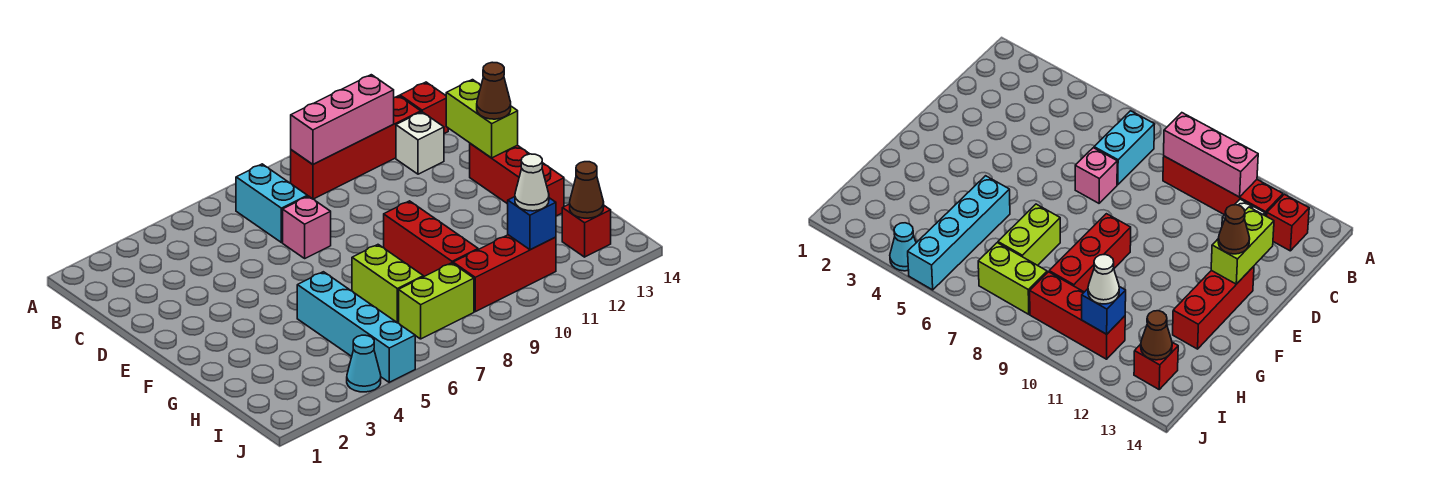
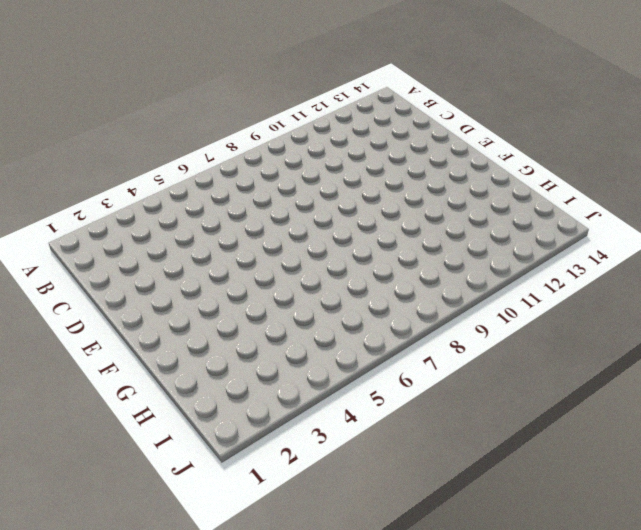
none -> cyan 1x2 brick [236,164,307,243]
none -> red 1x4 brick [291,96,421,199]
none -> red 1x1 brick [400,82,448,134]

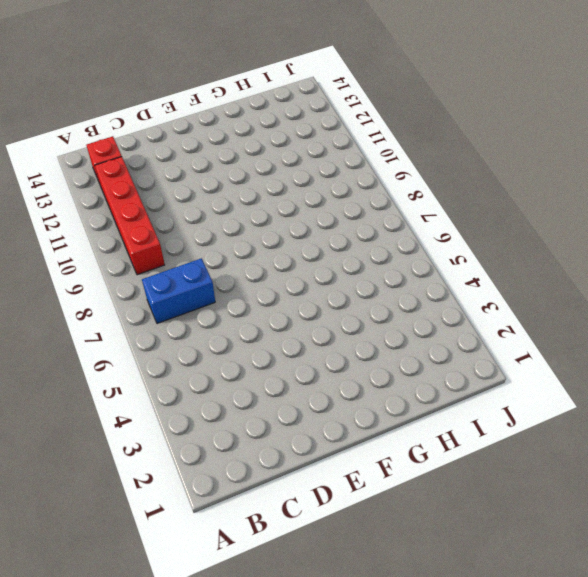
blue 1x2 brick [142,258,215,324] -> cyan 1x2 brick [236,164,307,243]
none -> white 1x1 brick [396,112,444,174]
none -> pink 1x1 brick [283,196,331,258]
none -> red 1x3 brick [470,144,564,216]

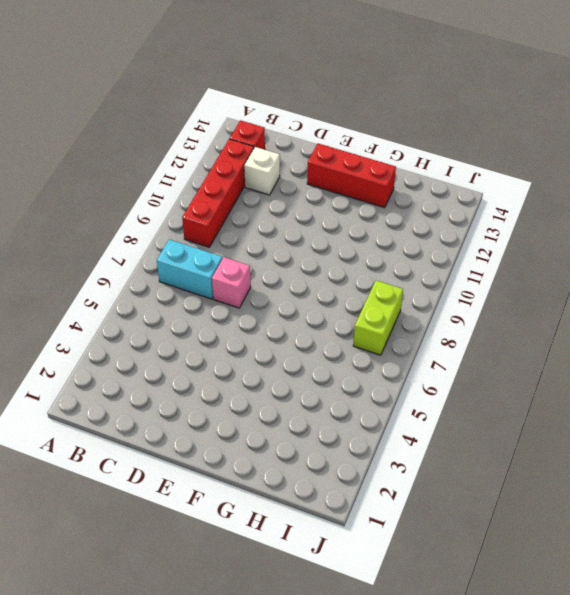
none -> red 1x3 brick [384,201,478,276]
none -> cyan 1x4 brick [297,272,415,382]
none -> lime 1x2 brick [352,245,423,323]

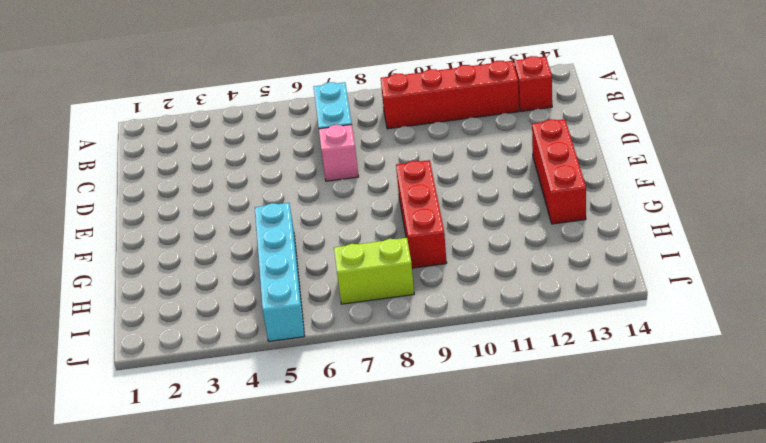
none -> white 1x1 brick [396,112,444,174]
none -> lime 1x2 brick [352,245,423,323]
none -> red 1x3 brick [453,235,556,312]

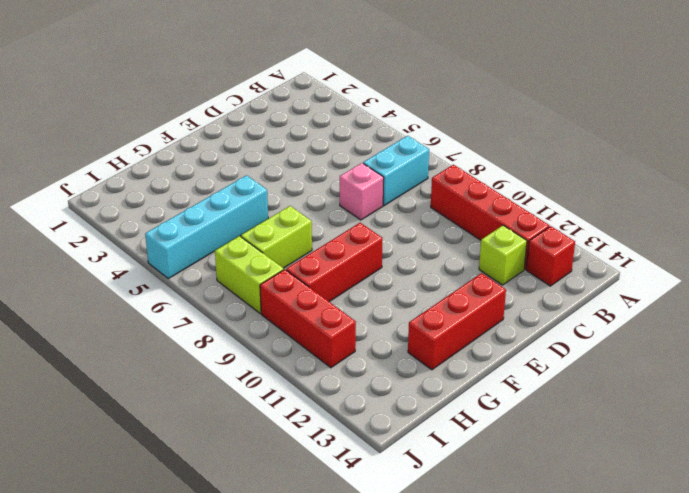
lime 1x1 brick [479,225,527,285] -> white 1x1 brick [396,112,444,174]
none -> red 1x1 brick [562,204,611,257]
none -> cyan 1x1 cone [347,335,381,392]
none -> pink 1x3 brick [291,75,394,164]

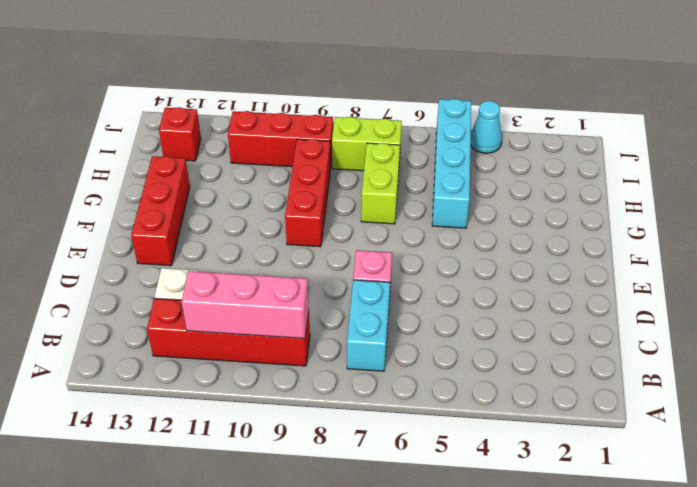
none -> red 1x1 brick [400,82,448,134]
none -> lime 1x2 brick [446,80,518,158]
none -> blue 1x1 brick [508,197,556,250]

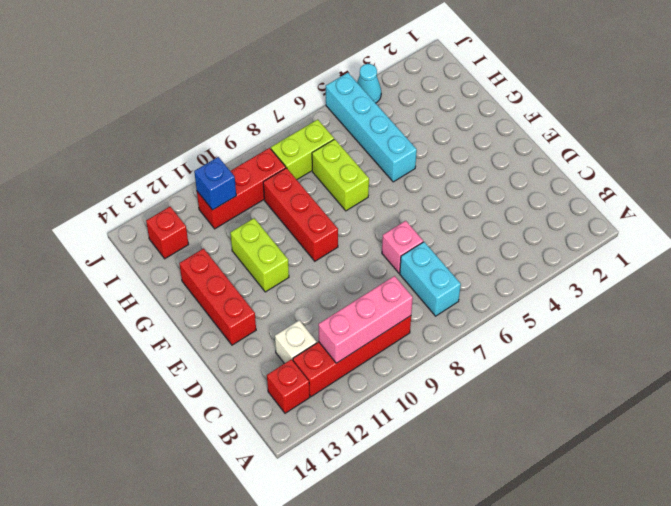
lime 1x2 brick [230,218,289,292] -> lime 1x2 brick moved to [446,80,518,158]
none -> brown 1x1 cone [570,162,604,218]
none -> brown 1x1 cone [477,62,511,119]
none -> white 1x1 cone [515,154,549,211]

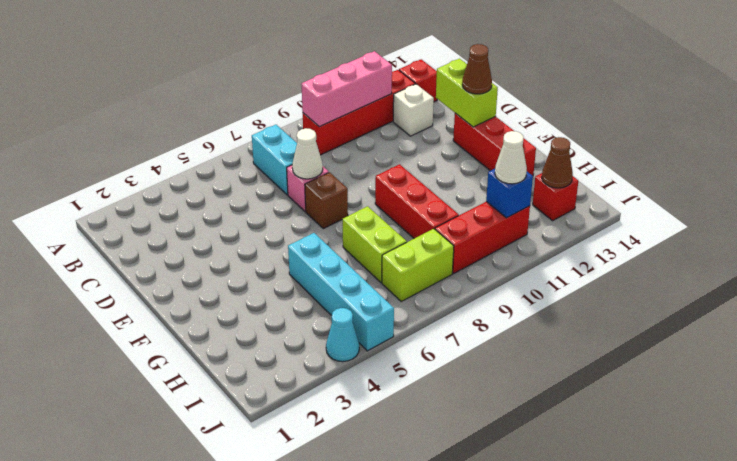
white 1x1 cone [292,128,323,179] -> none
brown 1x1 brick [305,172,348,229] -> none

